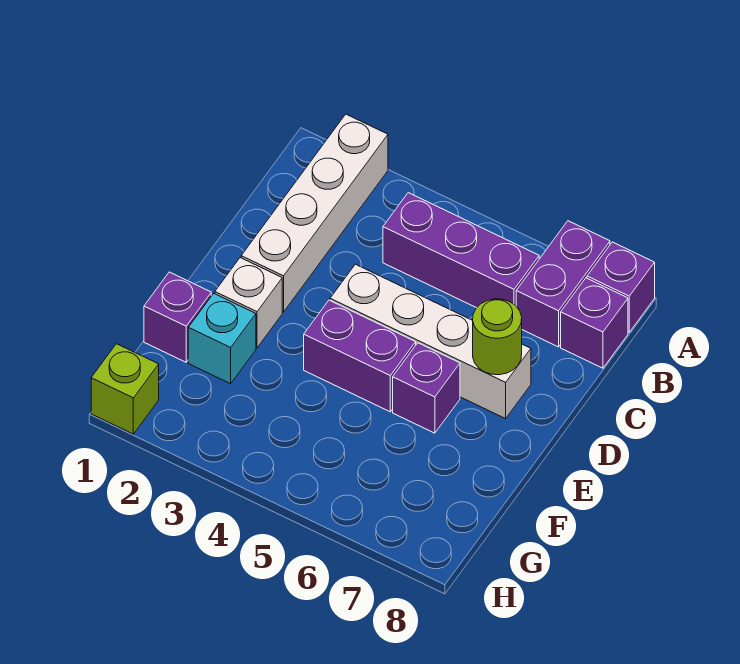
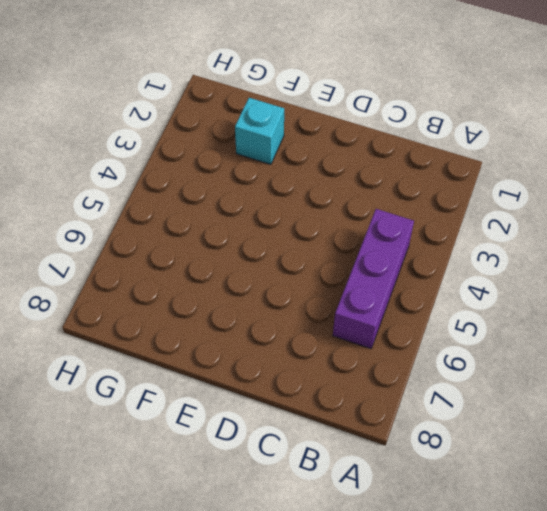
none -> white 1x4 brick [241,114,388,312]
none -> purple 1x2 brick [516,221,610,347]
none -> purple 1x1 brick [587,242,655,332]

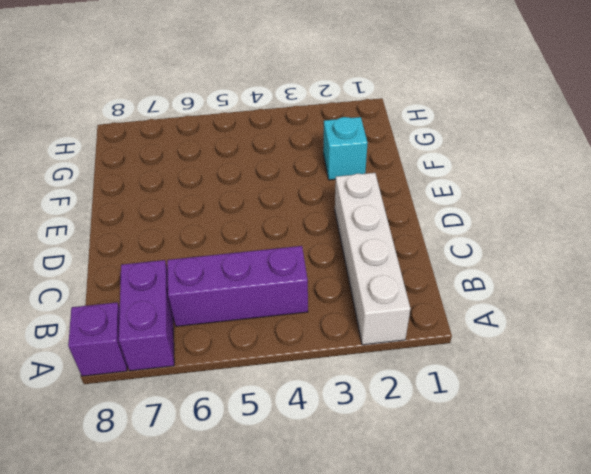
none -> purple 1x1 brick [561,278,628,368]
none -> white 1x4 brick [330,264,531,419]
none -> white 1x1 brick [215,258,282,348]

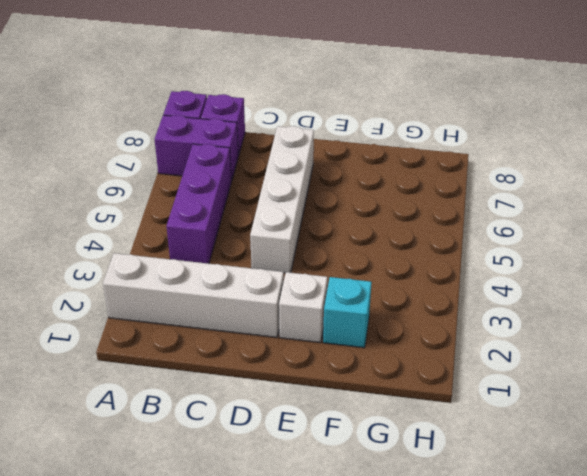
none -> purple 1x2 brick [304,300,416,412]
none -> purple 1x1 brick [393,343,460,433]
none -> purple 1x1 brick [144,272,211,362]

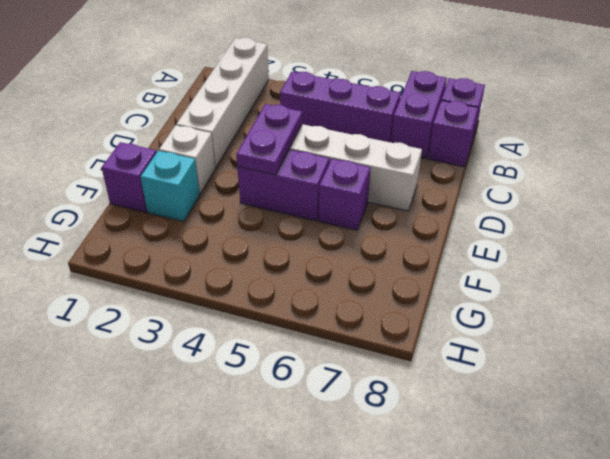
purple 1x2 plate [236,104,302,175] -> none
none -> lime 1x1 brick [91,344,159,434]
none -> lime 1x1 round brick [473,299,522,375]

